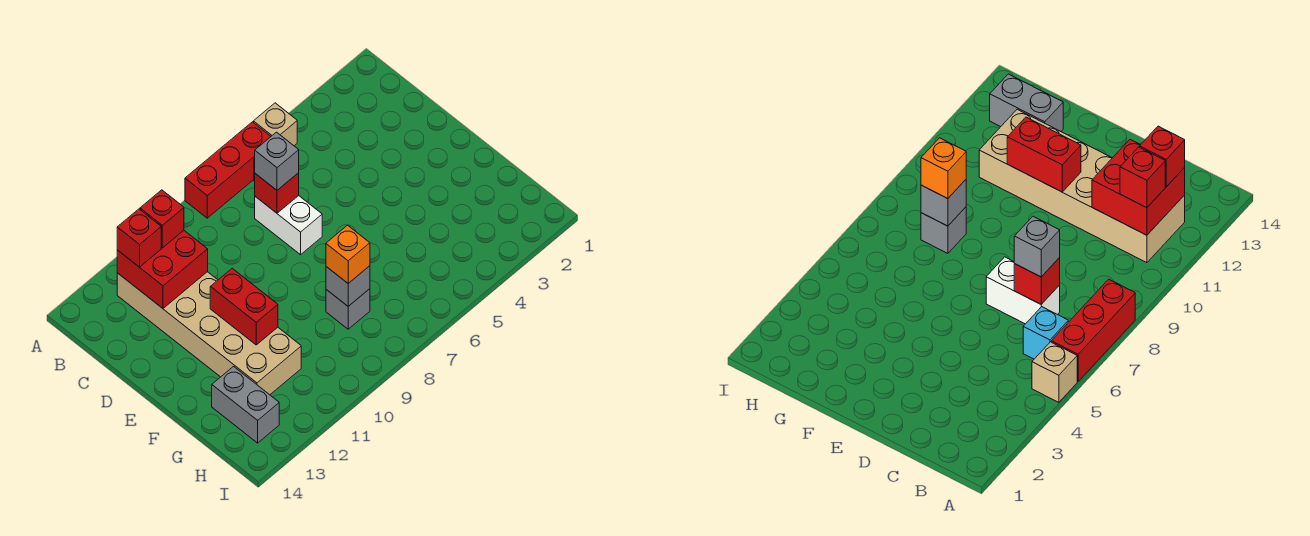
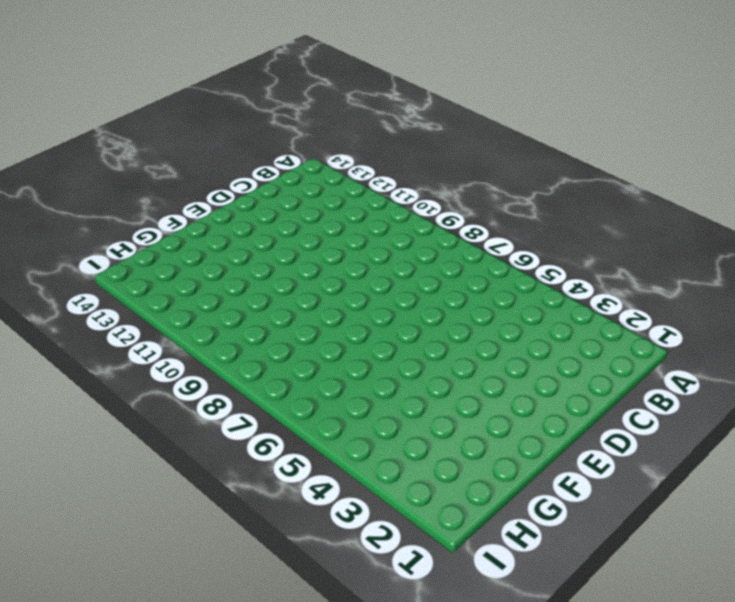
none -> tan 1x1 brick [253,103,297,146]
none -> red 1x3 brick [185,122,271,218]
none -> cyan 1x1 brick [1023,307,1068,359]

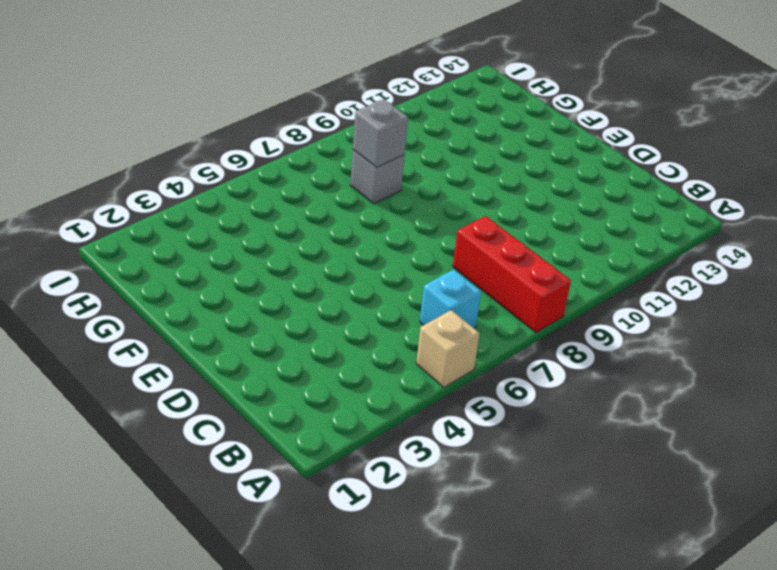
red 1x3 brick [453,216,571,333] -> red 1x3 brick turned to [185,122,271,218]
none -> tan 2x6 brick [117,272,301,395]
none -> white 1x2 brick [255,196,322,255]
none -> grey 1x2 brick [212,367,279,443]

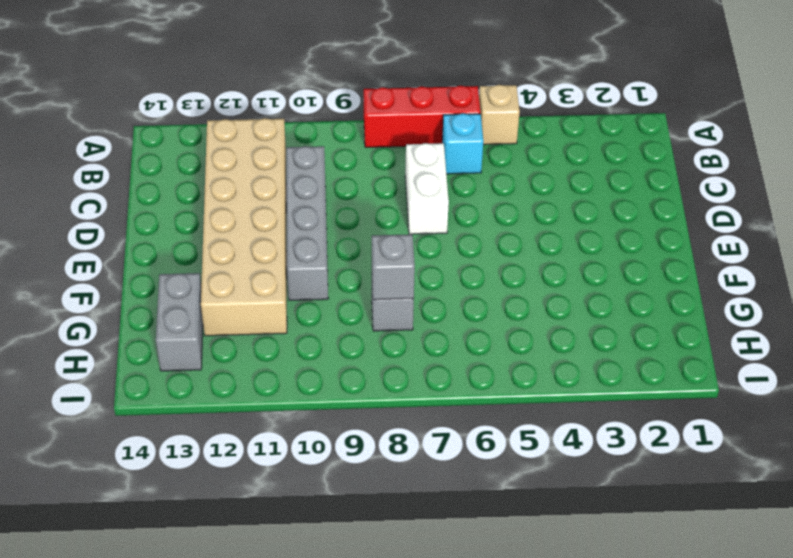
grey 1x4 brick [286,146,328,300] -> none
none -> red 2x2 brick [117,231,208,308]
none -> red 1x1 brick [255,173,299,213]
none -> red 1x2 brick [210,268,278,345]

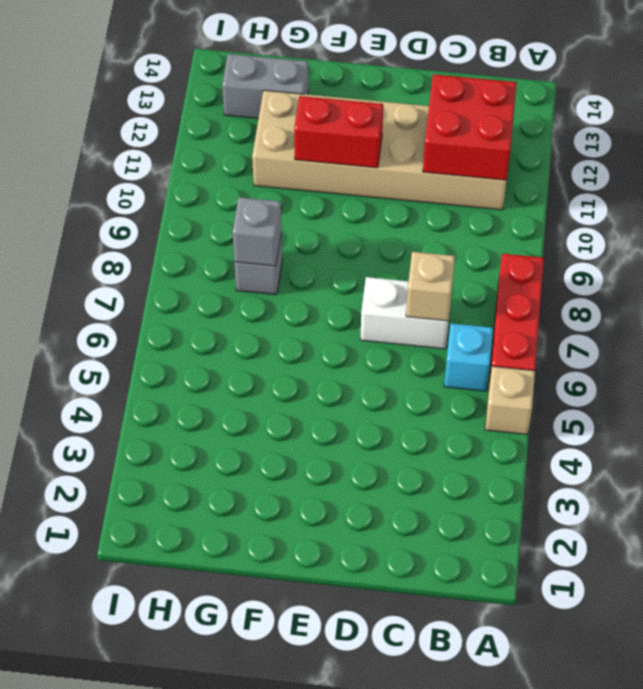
tan 1x1 brick [406,252,455,321] -> red 1x1 brick [255,173,299,213]
none -> red 1x1 brick [140,190,184,248]
none -> red 1x1 brick [117,209,161,267]
none -> grey 1x1 brick [255,132,299,190]

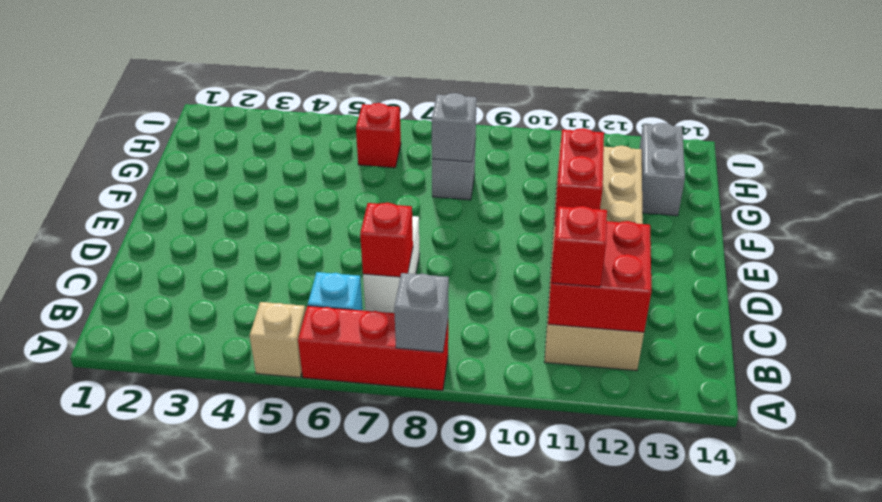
grey 1x1 brick [394,273,449,352] -> grey 1x1 brick moved to [255,132,299,190]
red 1x1 brick [356,103,401,168] -> red 1x1 brick moved to [117,209,161,267]
none -> orange 1x1 brick [326,225,370,283]

